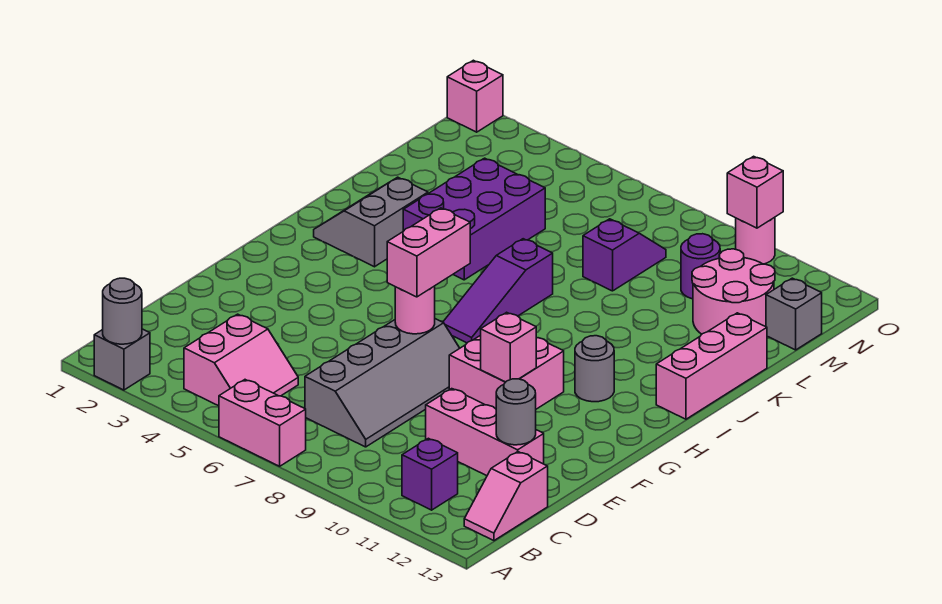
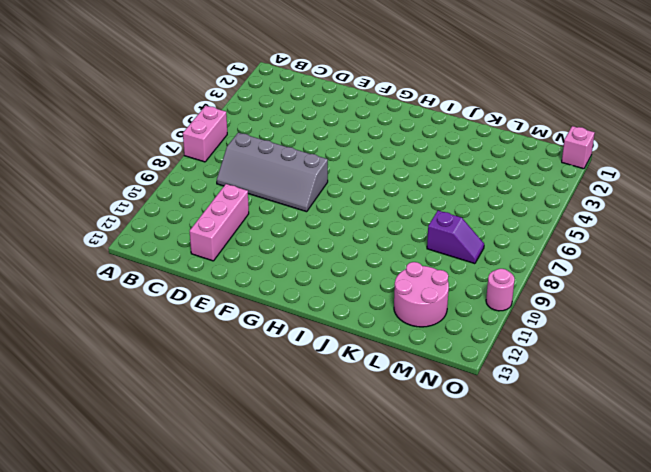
none -> grey 1x1 brick [94,329,150,390]
none -> pink 2x2 slope [184,314,298,406]
none -> purple 1x1 brick [402,438,458,510]

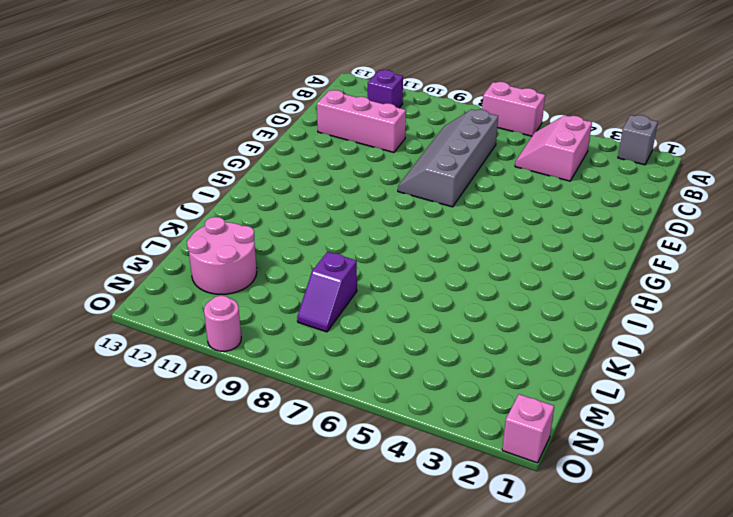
none -> pink 1x2 slope [464,452,548,541]
none -> pink 2x2 brick [449,335,564,409]
none -> purple 1x3 slope [443,239,553,343]

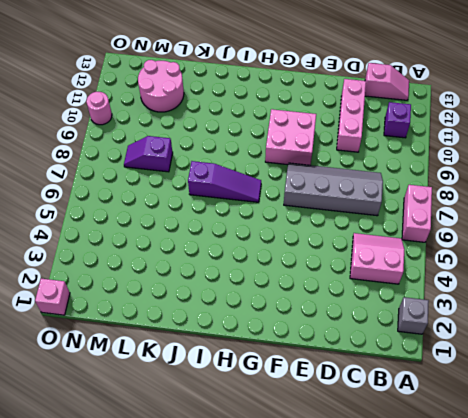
none -> grey 1x1 round brick [575,336,614,402]
none -> grey 2x2 slope [314,177,428,267]
none -> pink 1x3 brick [656,313,767,419]

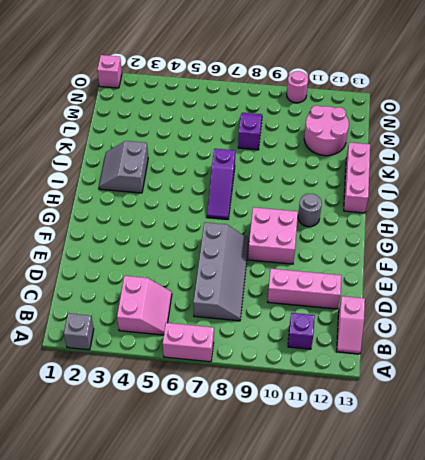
none -> purple 2x3 brick [403,158,545,280]
none -> purple 1x1 round brick [681,234,720,299]
none -> grey 1x1 brick [766,278,822,350]

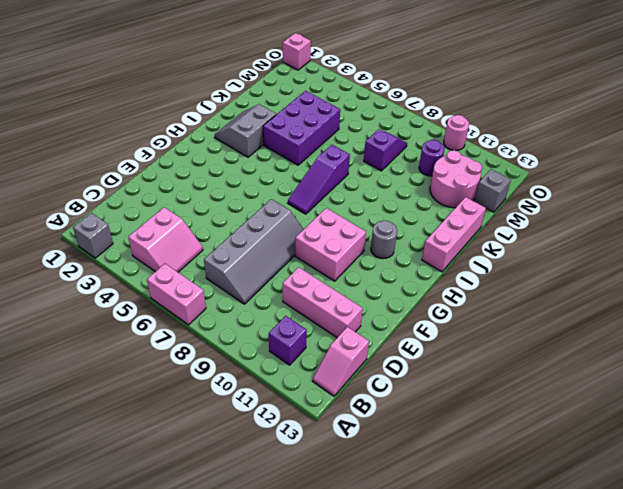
none -> grey 1x1 round brick [103,278,142,344]
none -> grey 1x1 round brick [496,379,536,445]
none -> pink 1x1 round brick [395,286,435,334]

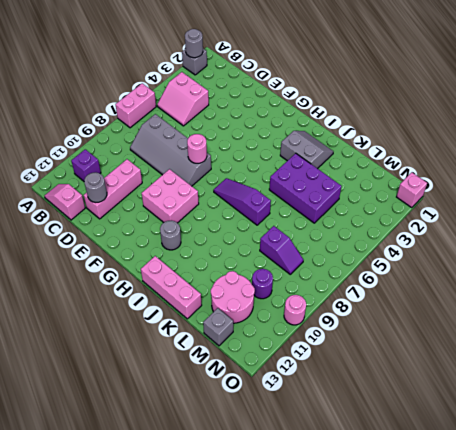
none -> pink 1x1 brick [481,312,536,382]
none -> pink 1x1 brick [727,156,783,228]
none -> pink 1x2 brick [387,208,470,297]

